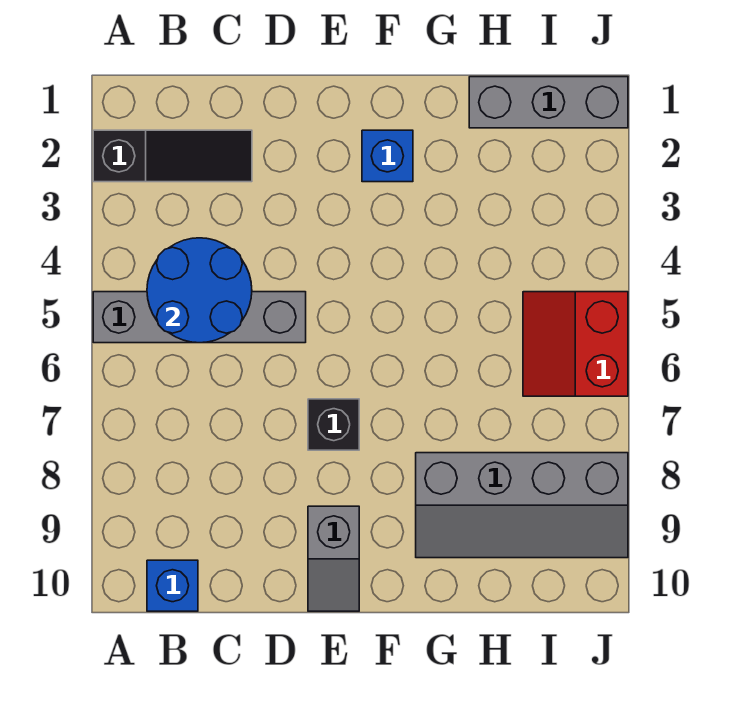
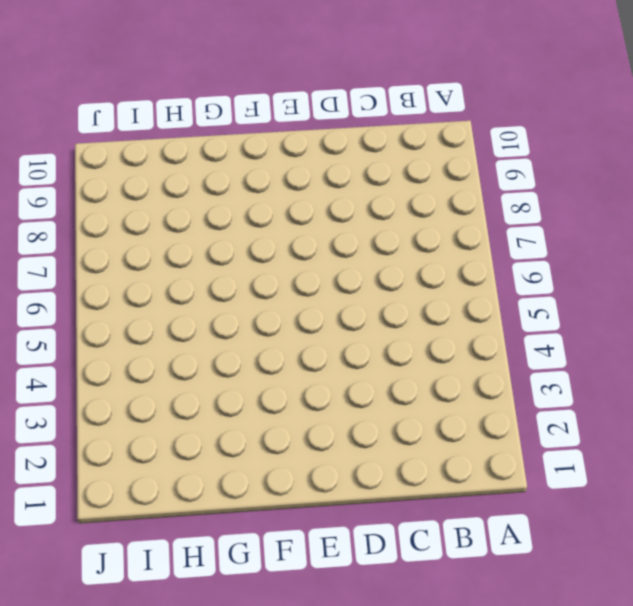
none -> black 1x3 slope [93,130,252,182]
none -> grey 1x4 brick [93,292,306,343]

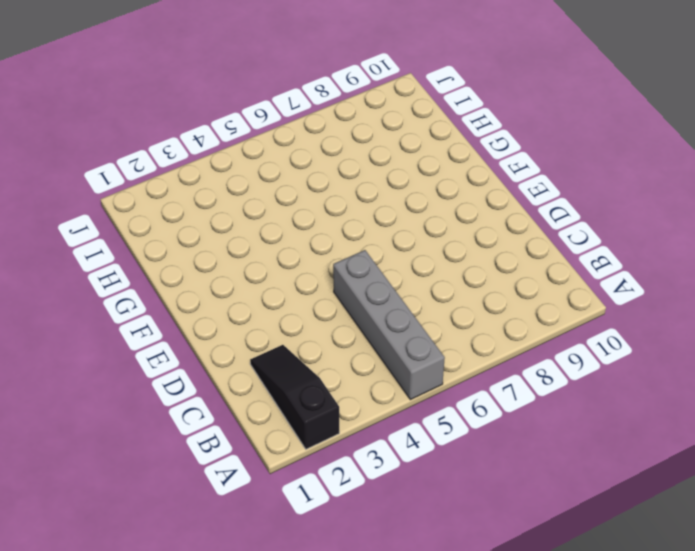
none -> blue 1x1 brick [147,560,198,611]
none -> black 1x1 brick [308,399,359,450]

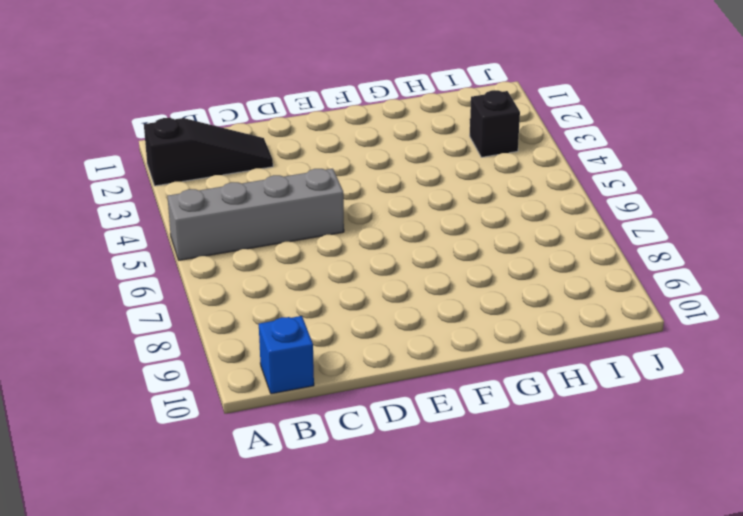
black 1x1 brick [470,90,520,157] -> black 1x1 brick moved to [308,399,359,450]
none -> grey 1x2 slope [308,506,359,611]
none -> blue 1x1 brick [362,130,413,182]

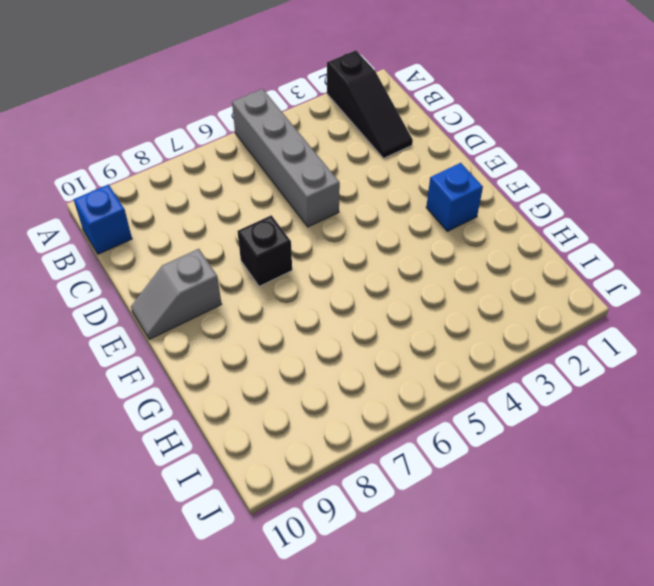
none -> grey 2x4 slope [416,453,628,558]
none -> grey 1x3 brick [469,77,628,128]

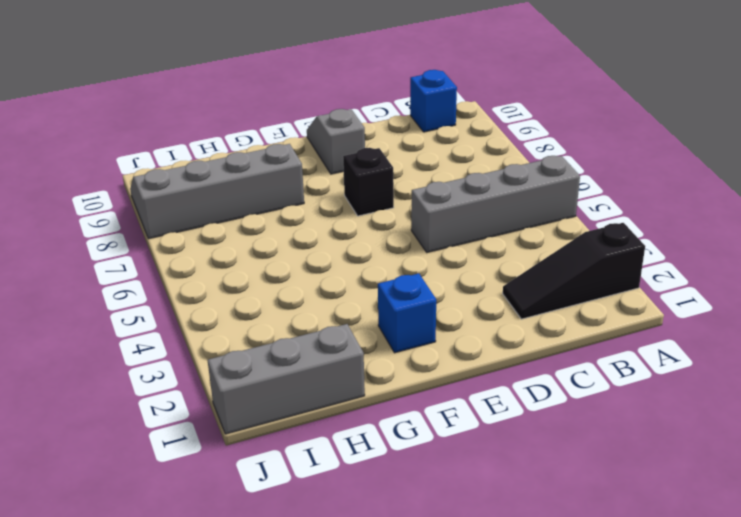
none -> red 2x2 slope [523,292,628,396]
none -> blue 2x2 round brick [147,238,252,343]

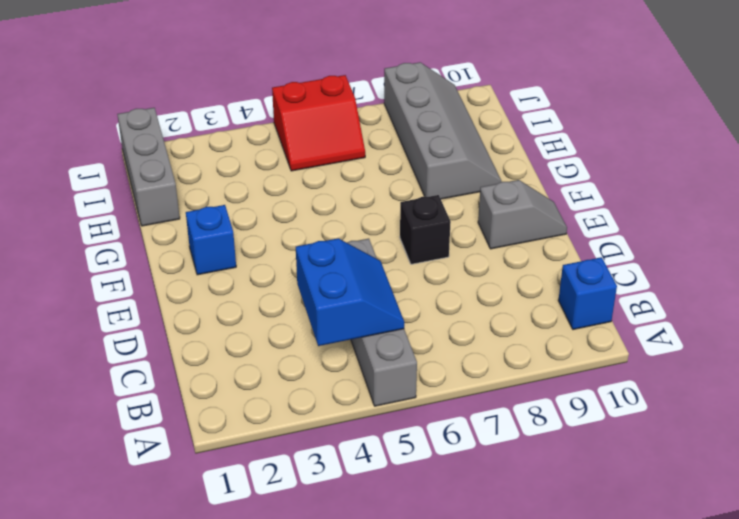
blue 2x2 slope [296,239,404,346] -> blue 2x2 round brick [147,238,252,343]
none -> black 1x3 slope [93,130,252,182]

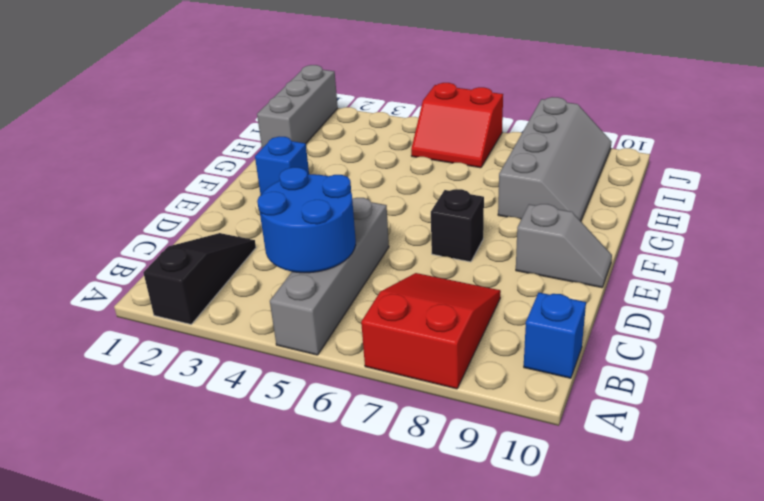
red 2x3 slope [361,273,501,389] -> none

